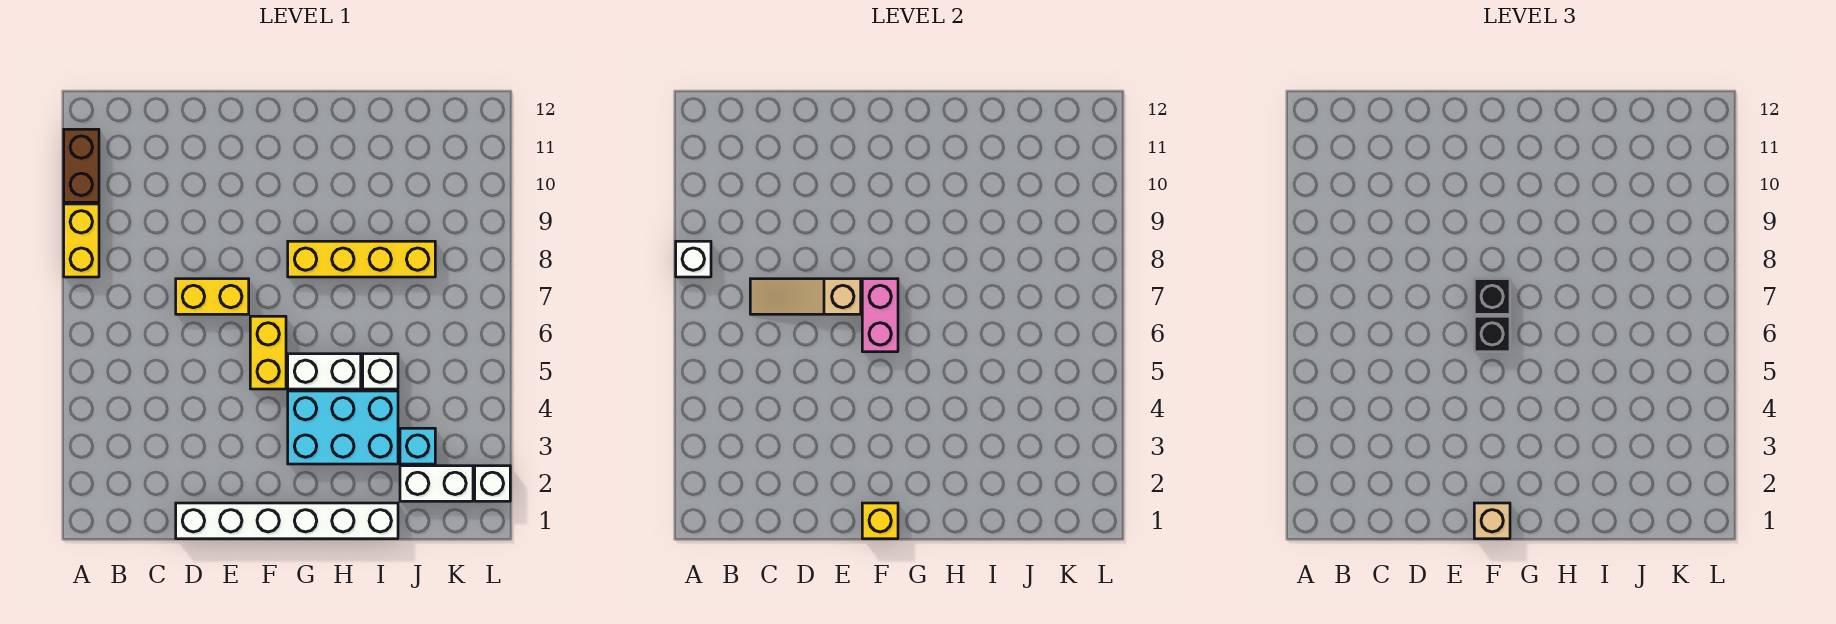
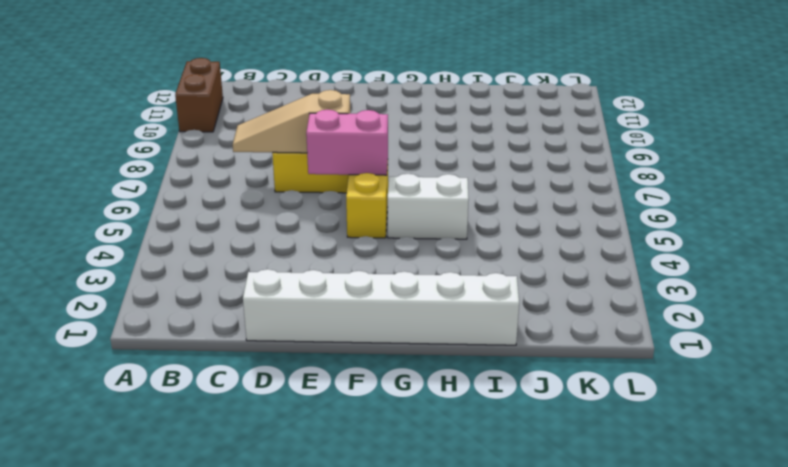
pink 1x2 brick [306,110,388,175] -> pink 1x2 brick turned to [862,279,898,352]
none -> yellow 1x2 brick [64,204,99,277]
none -> cyan 2x3 brick [288,391,398,464]
none -> yellow 1x4 brick [288,241,435,277]

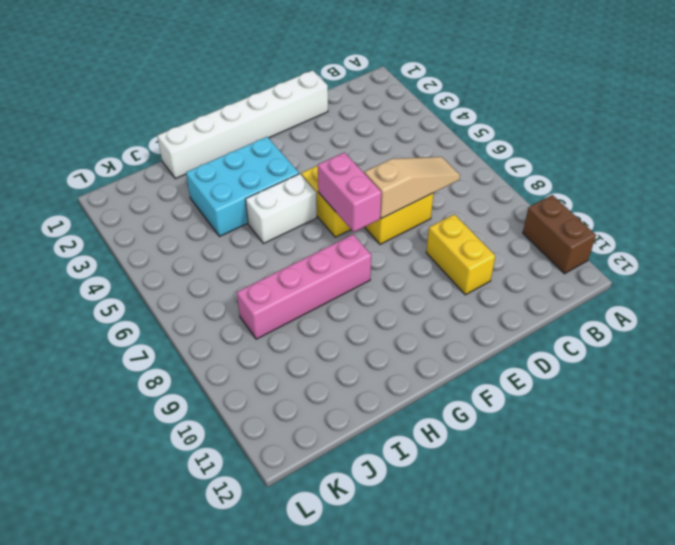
yellow 1x2 brick [426,214,495,295] -> yellow 1x2 brick moved to [64,204,99,277]
pink 1x4 brick [237,235,371,339] -> yellow 1x4 brick [288,241,435,277]
none -> white 1x1 brick [363,354,398,389]
none -> white 1x2 brick [400,466,473,501]
none -> cyan 1x1 brick [400,428,435,464]

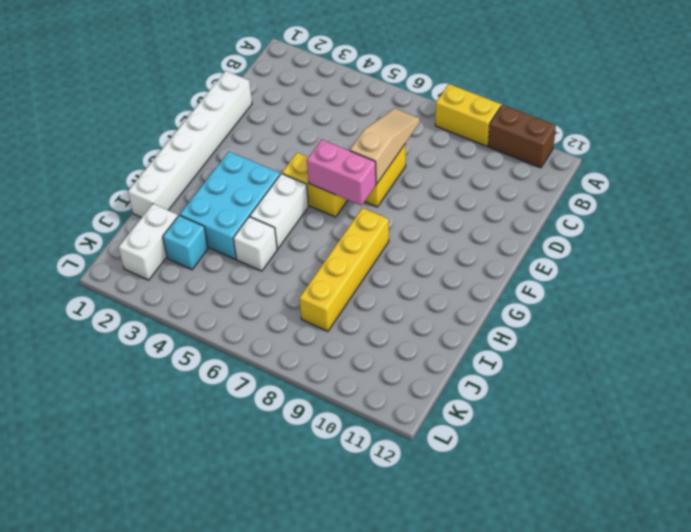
none -> white 1x1 brick [475,466,510,501]
none -> white 1x1 brick [676,241,711,277]
none -> yellow 1x1 brick [862,503,898,539]

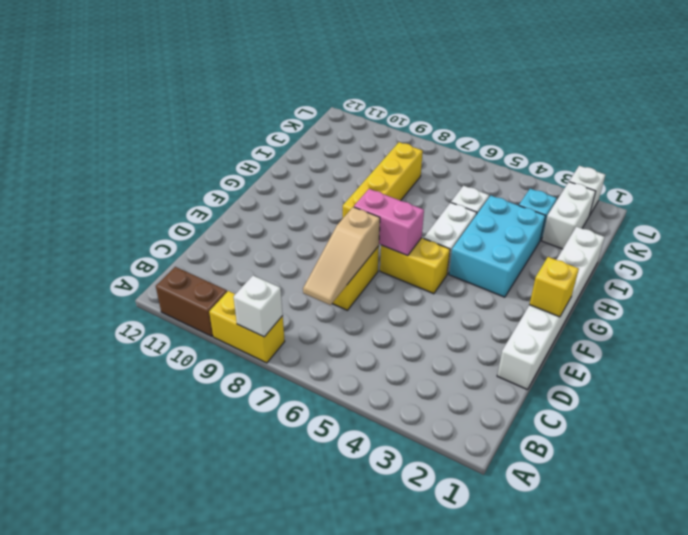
none -> tan 1x1 brick [1474,503,1510,539]
none -> black 1x1 brick [1474,316,1510,352]
none -> black 1x1 brick [1474,279,1510,314]

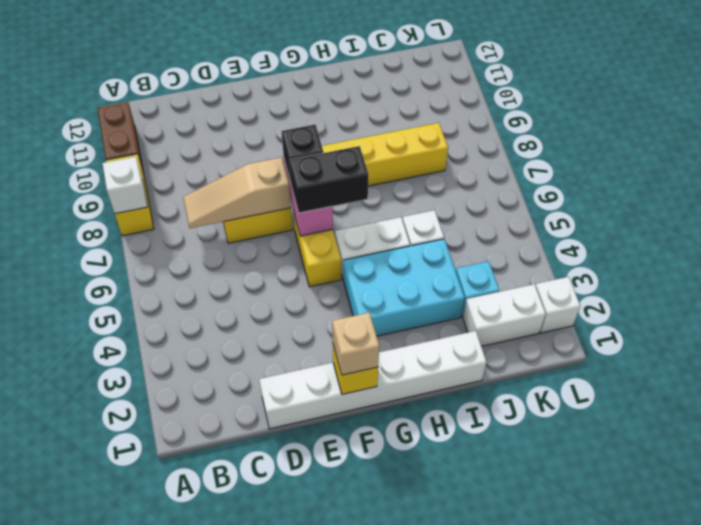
black 1x2 brick [289,146,368,213] -> black 1x1 brick [1474,316,1510,352]

